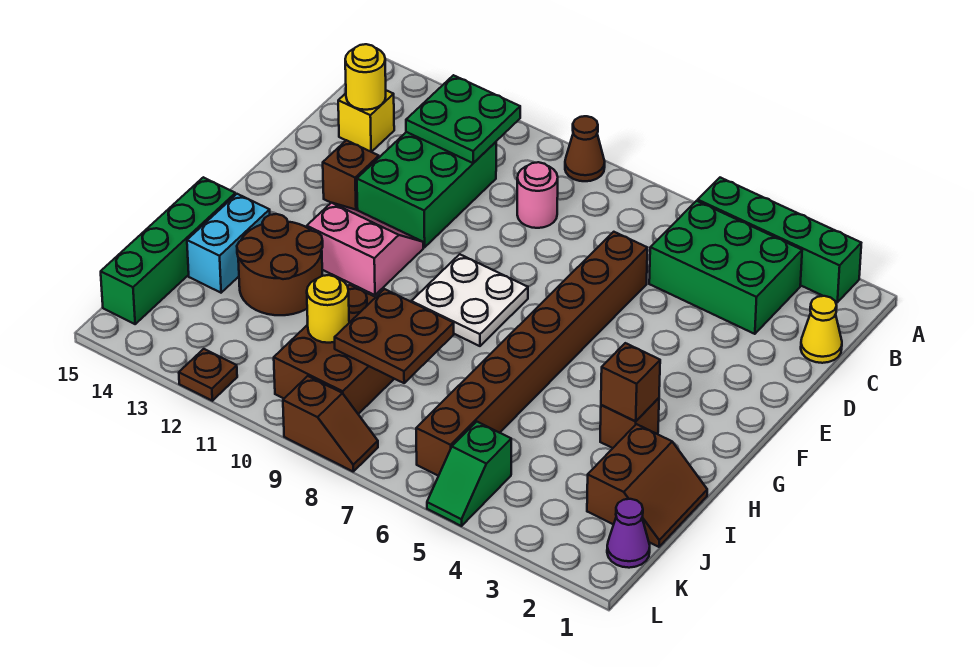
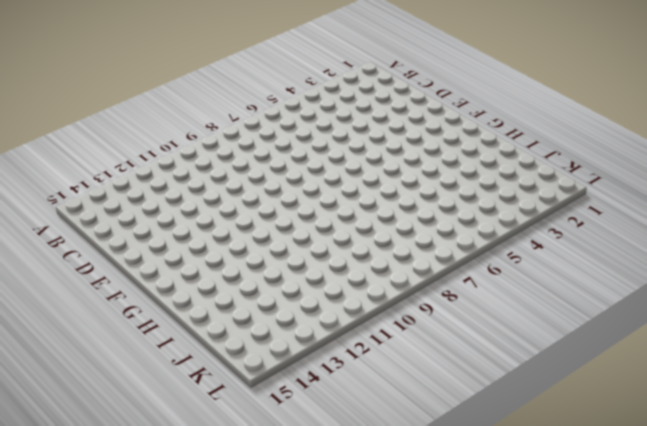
none -> green 1x4 brick [698,178,861,302]
none -> brown 1x1 cone [565,116,605,181]
none -> green 2x3 brick [649,201,802,334]

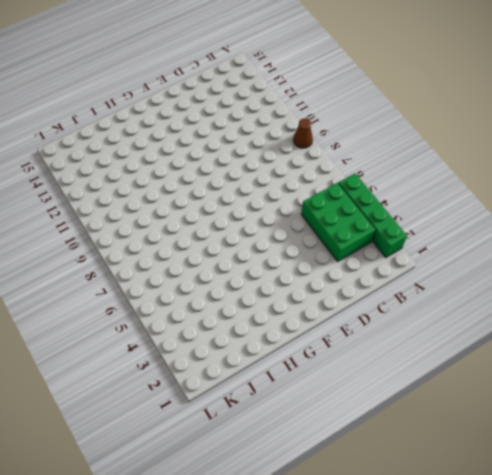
none -> yellow 1x1 cone [801,296,842,363]
none -> pink 1x1 round brick [517,162,558,228]
none -> green 2x3 brick [357,132,496,247]

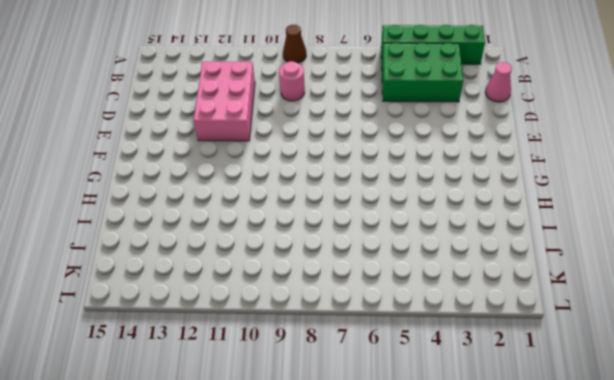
pink 1x1 cone [485,62,512,102] -> yellow 1x1 cone [801,296,842,363]
pink 2x3 brick [194,61,255,141] -> green 2x3 brick [357,132,496,247]
none -> yellow 1x1 brick [338,90,394,152]
none -> brown 1x8 brick [416,232,647,476]
none -> brown 1x1 brick [323,140,379,210]

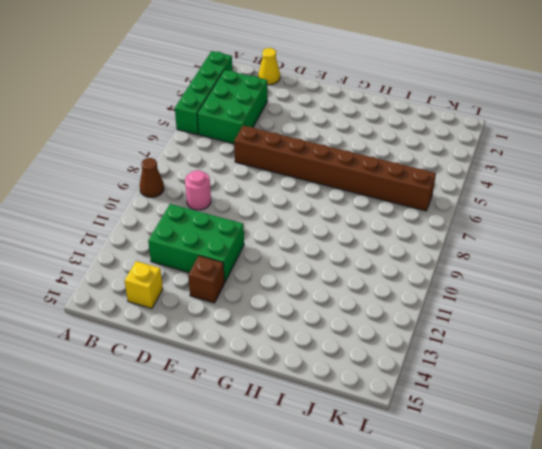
none -> white 2x2 plate [411,254,528,346]
none -> pink 2x2 slope [307,203,423,295]
none -> brown 1x1 brick [600,398,659,448]

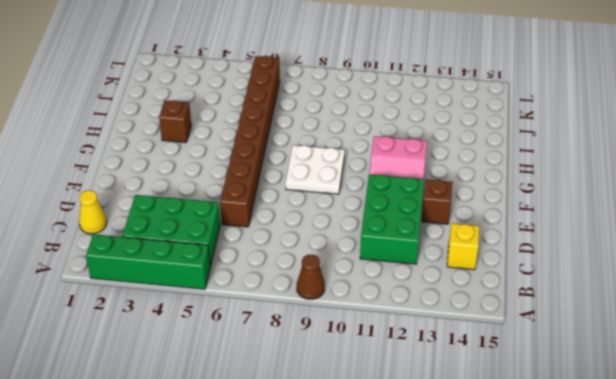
none -> pink 1x1 round brick [517,162,558,228]
none -> brown 2x2 round brick [237,214,323,315]
none -> cyan 1x2 brick [187,194,270,293]

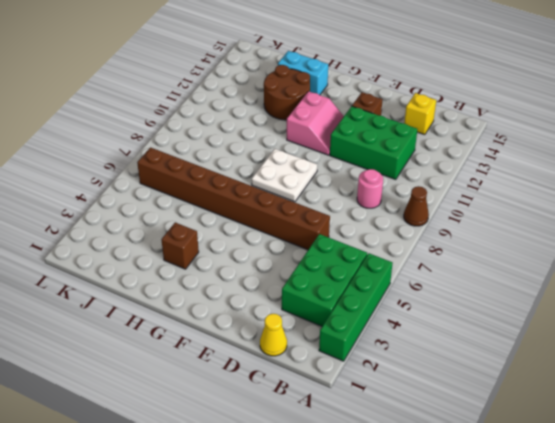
none -> green 1x4 brick [101,177,235,324]
none -> brown 2x2 slope [587,424,707,547]
none -> brown 2x3 brick [274,285,394,414]

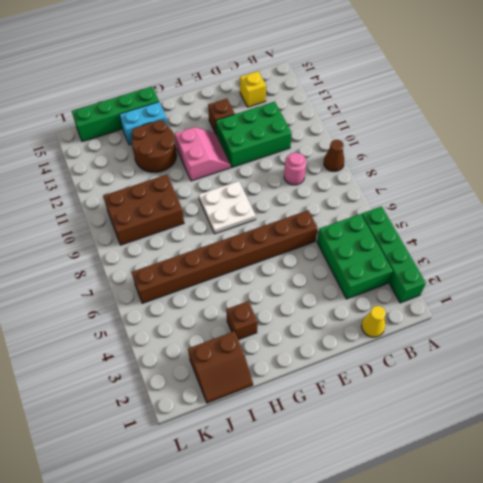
none -> purple 1x1 cone [607,499,650,568]
none -> green 1x2 slope [427,422,511,526]
none -> brown 1x2 slope [283,376,378,471]

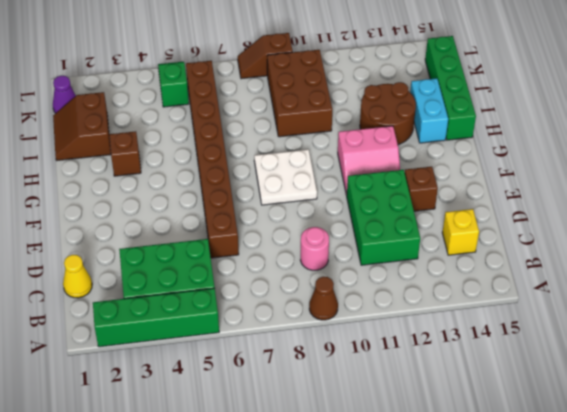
none -> brown 1x1 plate [179,349,237,401]
none -> green 2x2 plate [406,75,520,163]
none -> yellow 1x1 round brick [345,44,386,110]

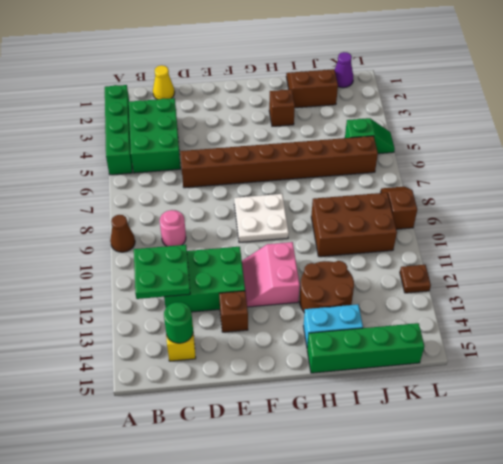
green 1x1 round brick [164,302,193,343] -> yellow 1x1 round brick [345,44,386,110]
none -> brown 1x1 brick [601,343,660,421]
none -> brown 2x2 plate [335,289,454,383]
none -> yellow 1x1 round brick [307,275,349,343]

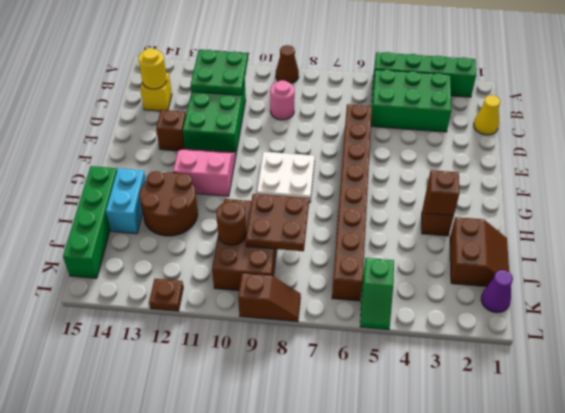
brown 1x1 round brick [216,201,246,245] -> yellow 1x1 round brick [307,275,349,343]

